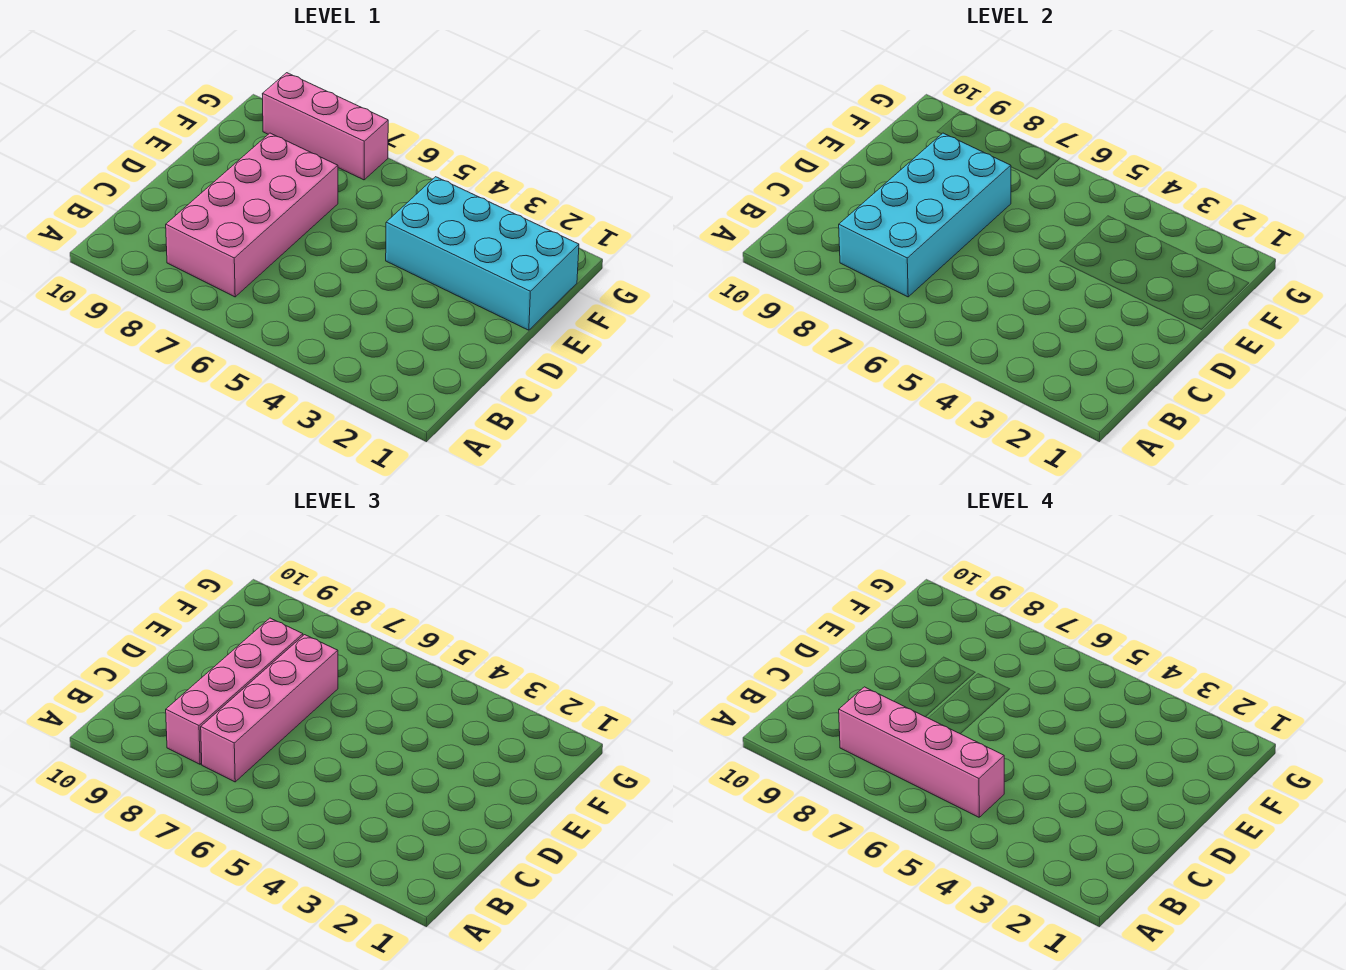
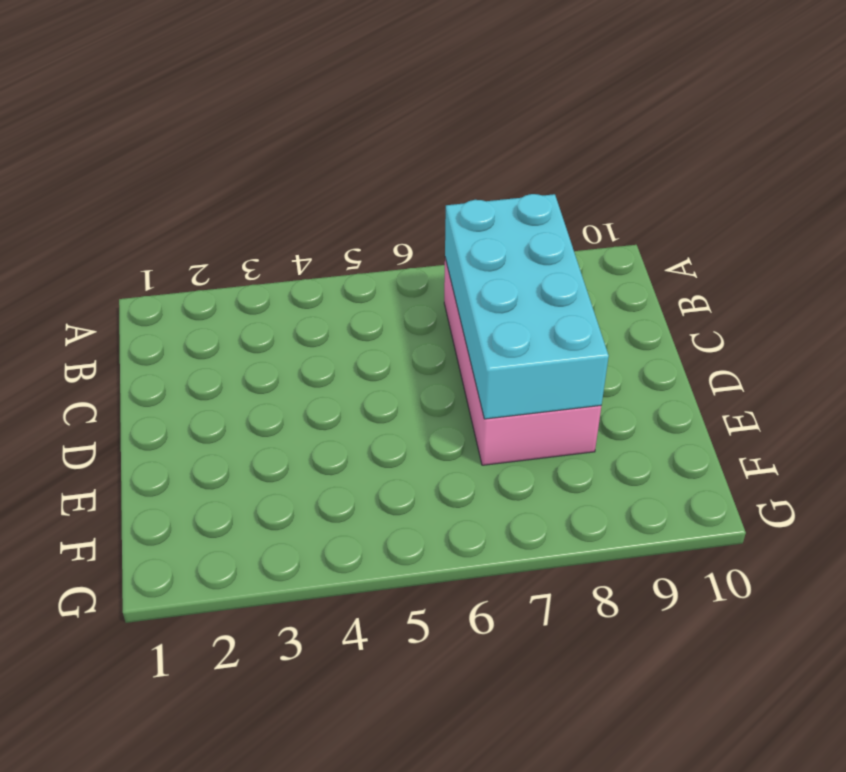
none -> cyan 2x4 brick [386,177,579,330]
none -> pink 1x3 brick [263,73,388,180]

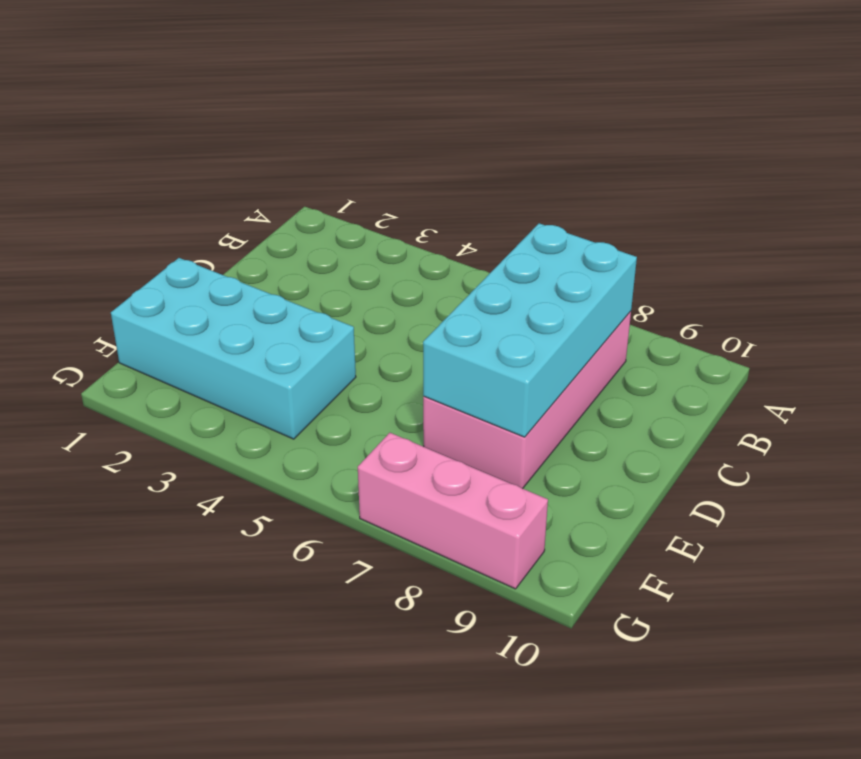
none -> pink 1x4 brick [201,635,338,782]
none -> pink 1x4 brick [166,618,303,764]

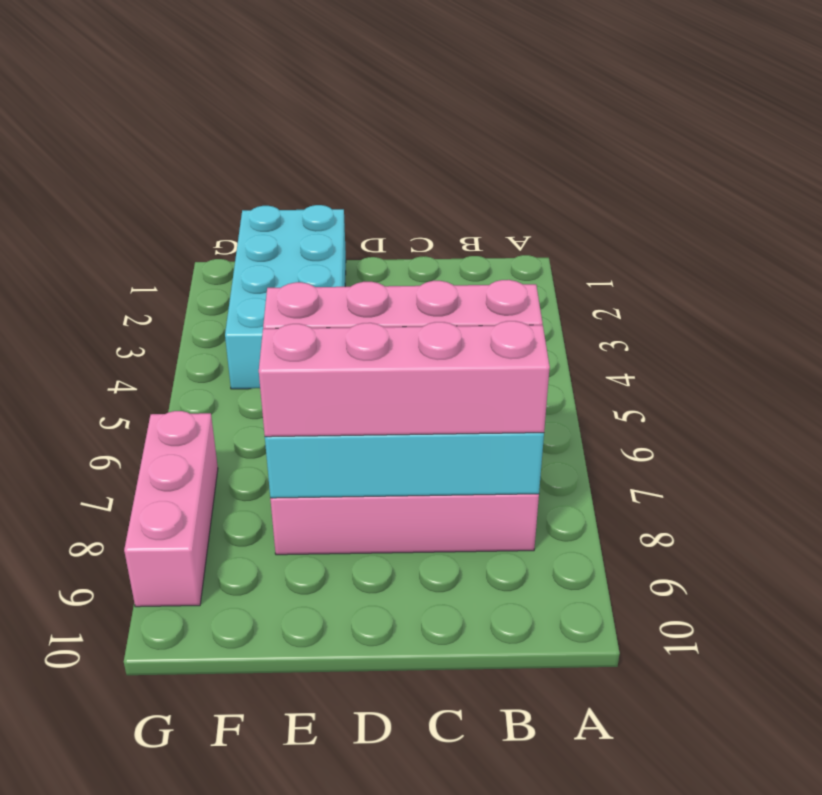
none -> pink 1x4 brick [839,687,1004,817]

